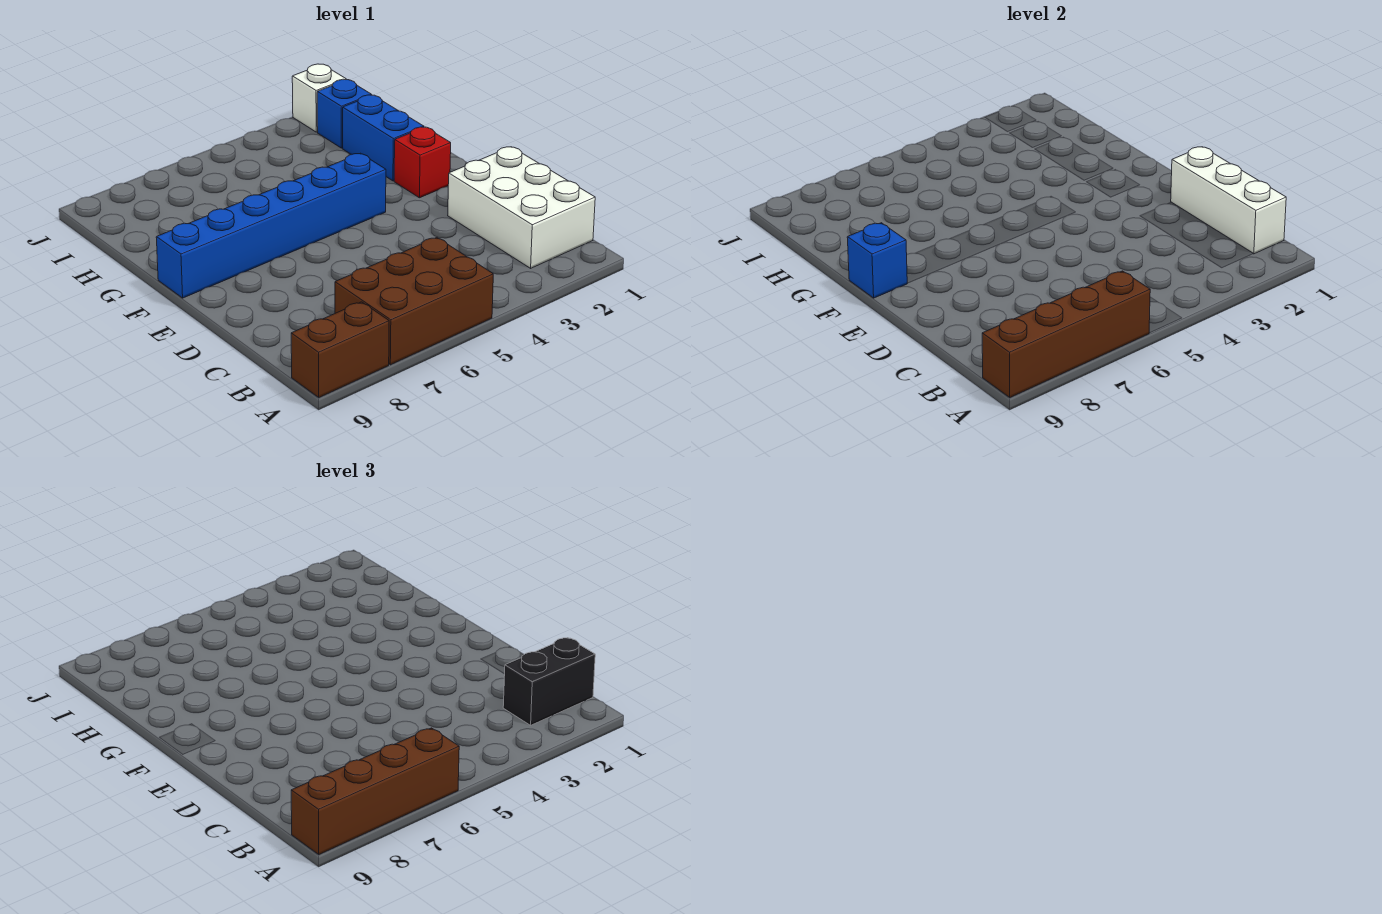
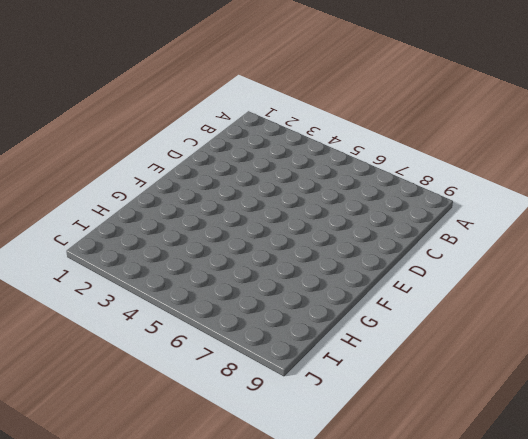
none -> brown 2x3 brick [335,238,493,365]
none -> brown 1x2 brick [291,302,389,397]
none -> white 2x3 brick [448,147,595,268]

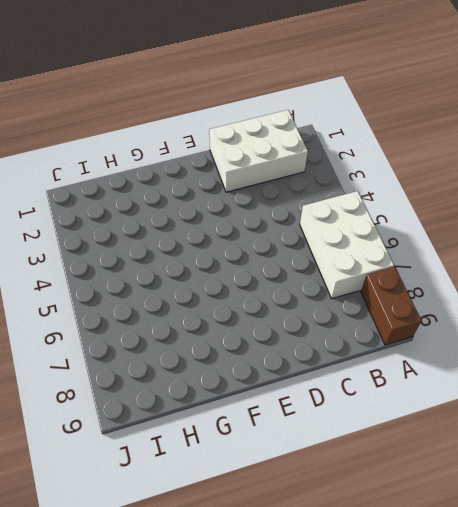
white 2x3 brick [300,191,394,299] -> brown 2x3 brick [335,238,493,365]
none -> red 1x1 brick [394,127,451,198]
none -> blue 1x6 brick [156,153,386,298]
none -> blue 1x2 brick [343,95,424,181]

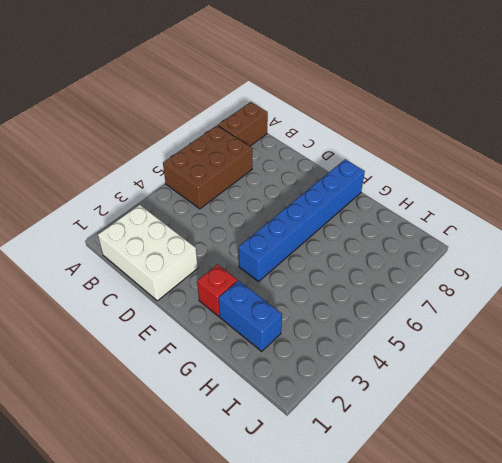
none -> blue 1x1 brick [317,79,371,148]
none -> white 1x1 brick [292,64,346,132]
none -> brown 1x4 brick [982,271,1150,397]

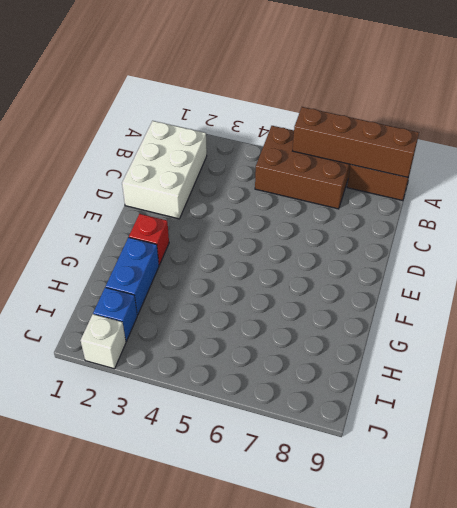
none -> blue 1x6 brick [156,153,386,298]
none -> white 1x3 brick [1171,147,1286,254]
none -> blue 1x1 brick [847,223,907,298]

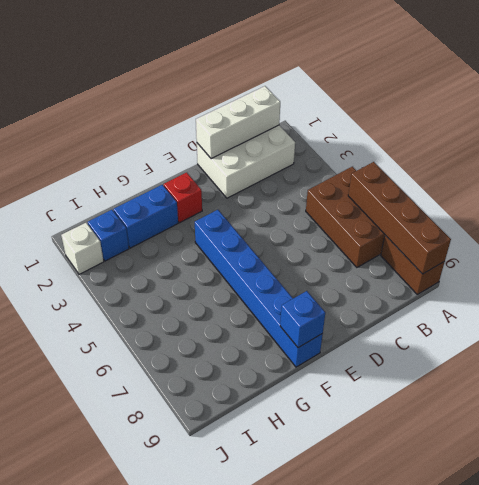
none -> brown 1x4 brick [291,728,459,854]
none -> black 1x2 brick [503,638,595,725]

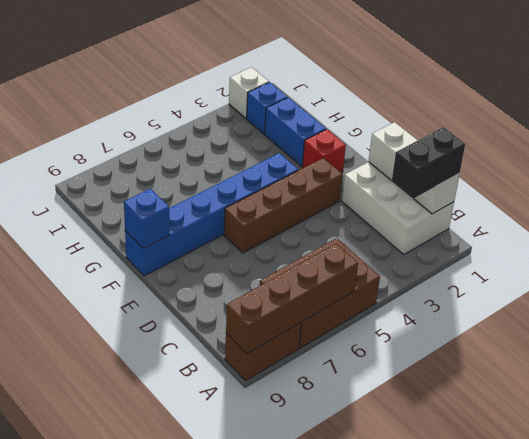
brown 1x4 brick [224,158,343,253] -> brown 1x4 brick moved to [291,728,459,854]

